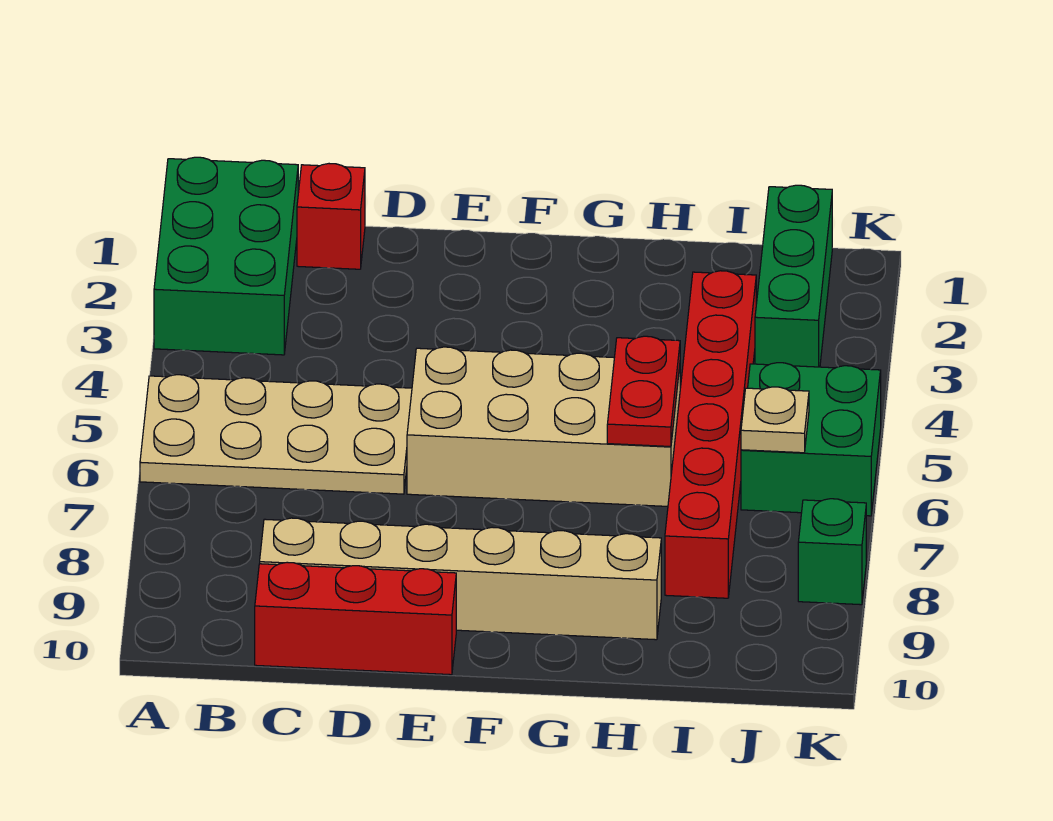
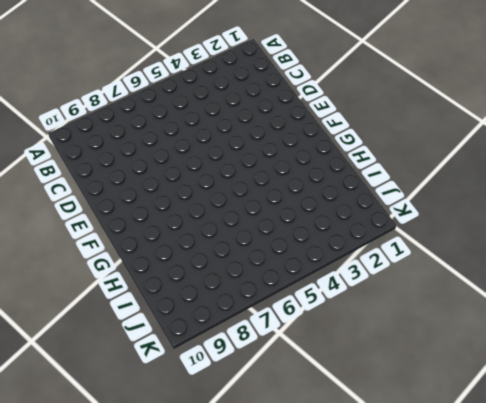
none -> green 2x3 brick [154,157,298,355]
none -> tan 2x4 plate [140,375,412,494]
none -> red 1x1 brick [297,164,365,269]

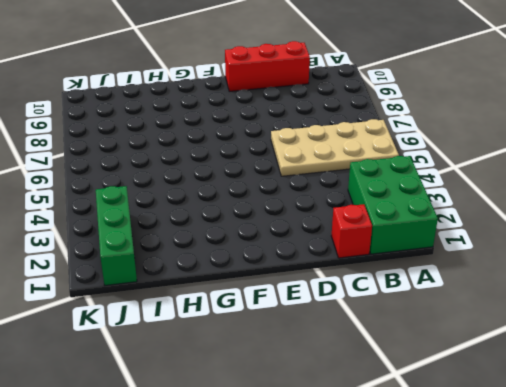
none -> tan 1x6 brick [260,518,661,640]
none -> tan 2x4 brick [407,347,680,506]
none -> red 1x6 brick [665,271,756,598]

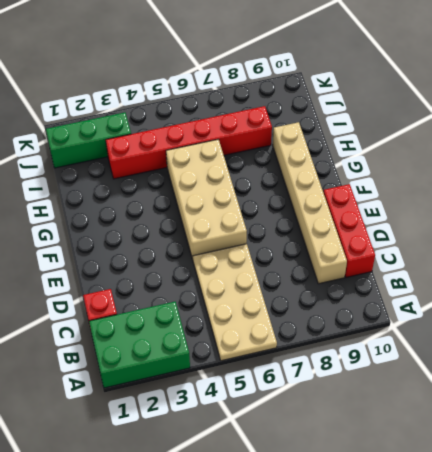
none -> green 2x2 brick [741,363,881,516]
none -> green 1x1 brick [798,499,866,605]
none -> red 1x2 plate [607,336,680,447]

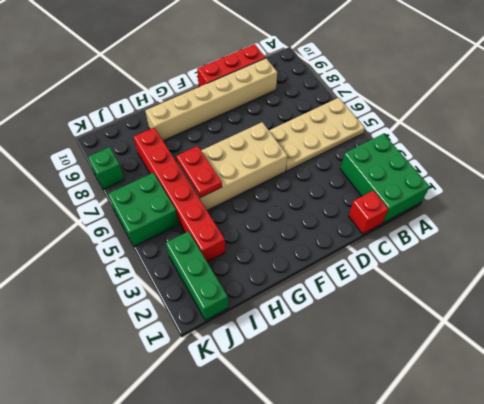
none -> tan 1x1 plate [741,387,809,453]

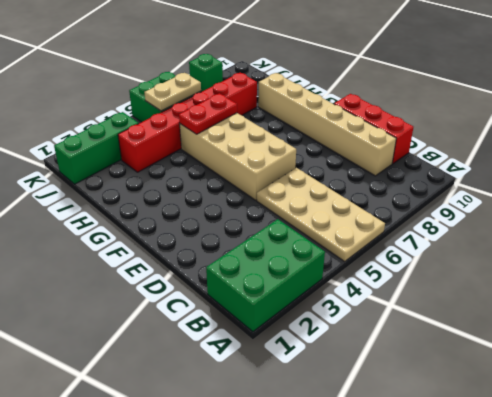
tan 1x2 plate [144,73,201,111] -> tan 1x1 plate [741,387,809,453]
none -> red 1x1 brick [297,164,365,269]

